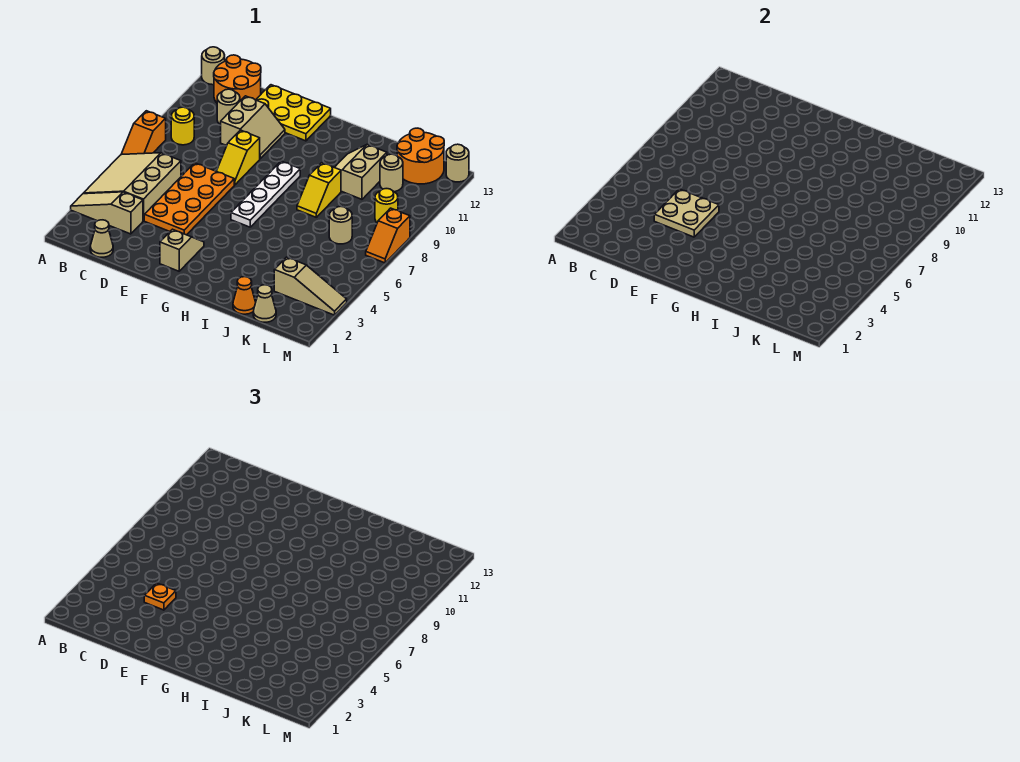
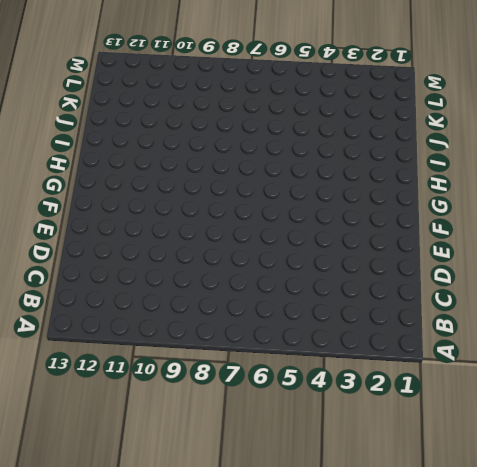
none -> tan 1x3 slope [71,192,143,234]
none -> tan 3x3 slope [83,153,181,221]
none -> orange 1x2 slope [121,111,166,155]

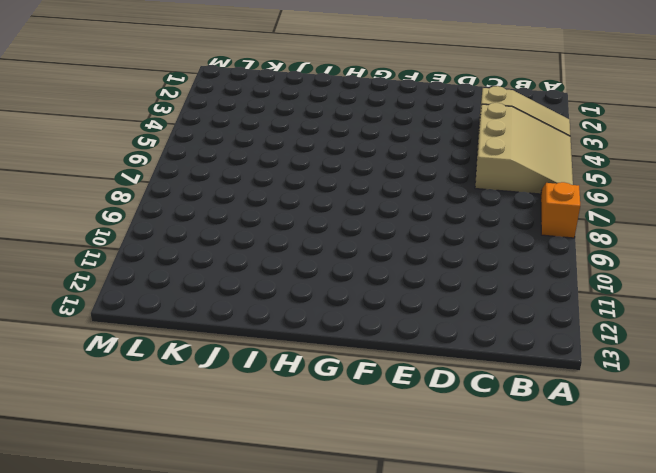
none -> tan 1x1 round brick [202,47,225,85]
none -> yellow 1x1 round brick [171,107,194,145]
none -> orange 2x2 round brick [214,55,261,103]

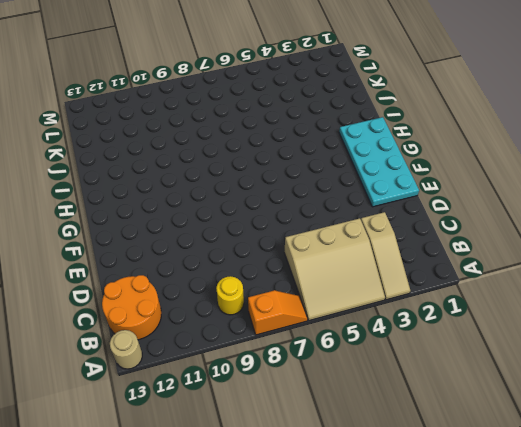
cyan 2x4 plate [339,117,419,207] -> tan 1x2 slope [160,229,204,271]
none -> tan 1x1 cone [90,220,113,257]
none -> tan 1x1 round brick [217,89,240,125]
none -> orange 2x4 plate [144,163,234,235]

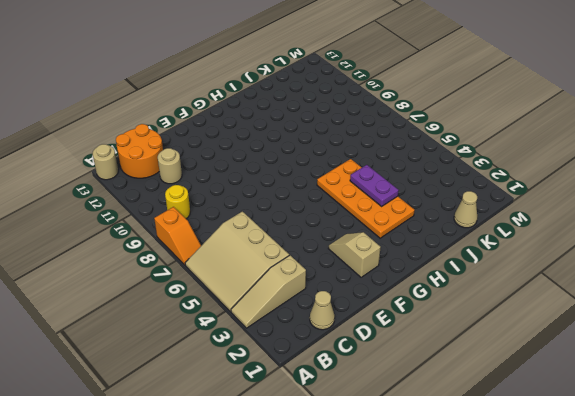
orange 2x4 plate [317,159,415,238] -> orange 2x4 plate moved to [144,163,234,235]
purple 1x2 plate [350,165,399,206] -> none
none -> tan 2x2 slope [221,96,285,159]
none -> yellow 2x3 plate [256,85,331,141]
none -> yellow 1x2 slope [216,130,260,185]

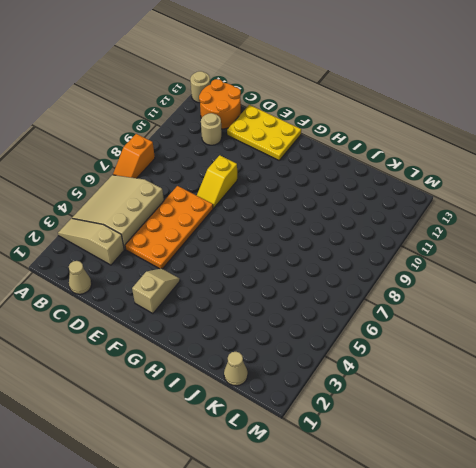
none -> yellow 1x1 round brick [171,107,194,145]
none -> tan 2x2 slope [221,96,285,159]
none -> white 1x4 plate [231,161,300,227]

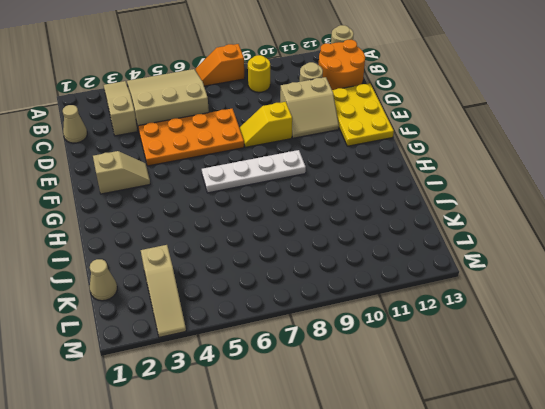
none -> yellow 1x2 slope [297,163,341,217]
none -> tan 2x2 slope [335,145,387,199]
none -> orange 1x1 cone [233,277,256,314]

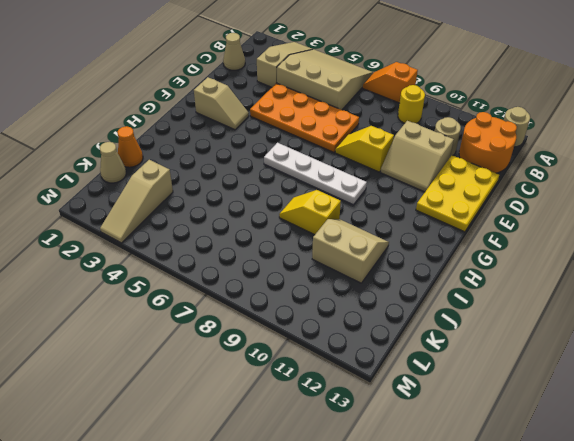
none -> tan 1x1 round brick [329,206,352,244]
none -> tan 1x1 round brick [380,154,403,192]
none -> orange 2x2 round brick [397,128,444,184]

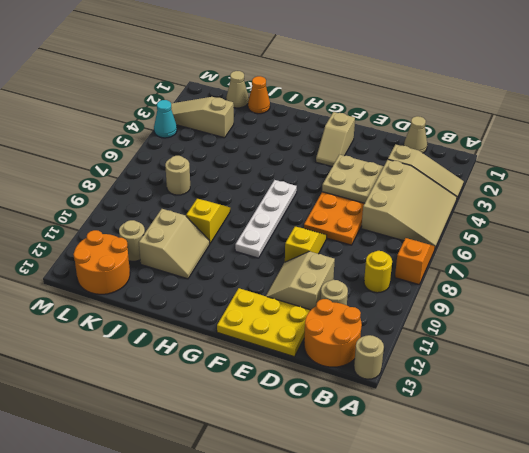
cyan 1x1 cone [154,100,177,138] -> none
none -> yellow 1x1 round brick [375,189,398,222]
none -> orange 1x2 slope [366,208,410,263]
none -> tan 1x1 round brick [446,144,469,182]

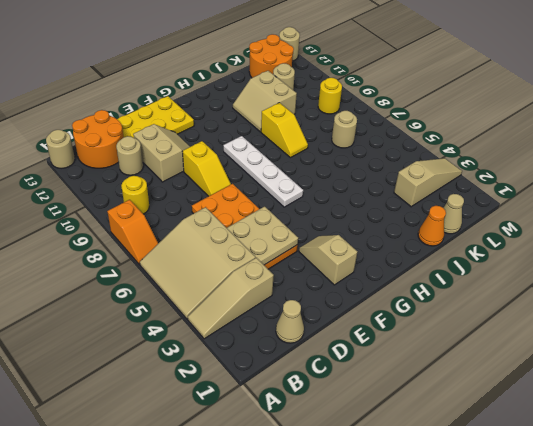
none -> orange 1x2 slope [366,208,410,263]
none -> orange 1x1 plate [144,583,176,610]

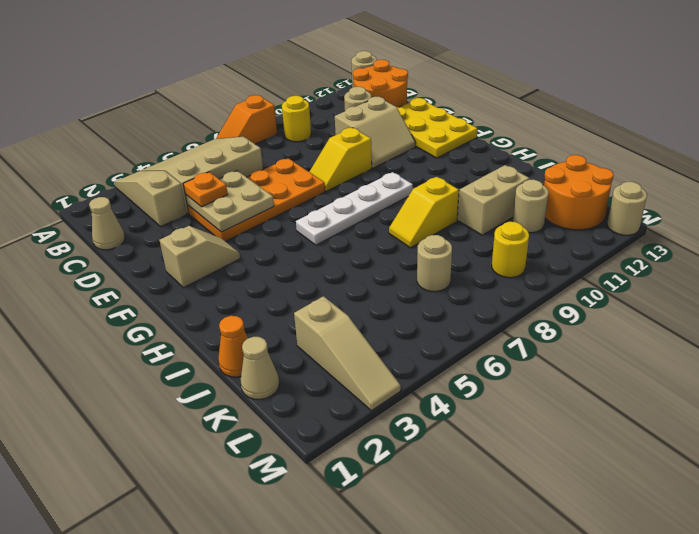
none -> orange 1x2 slope [366,208,410,263]

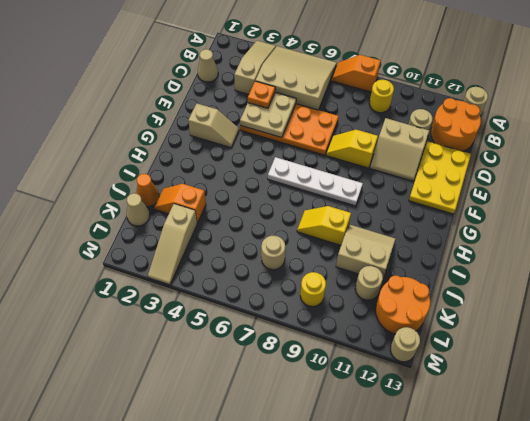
orange 1x2 slope [154,184,206,223] -> orange 1x2 slope moved to [366,208,410,263]

